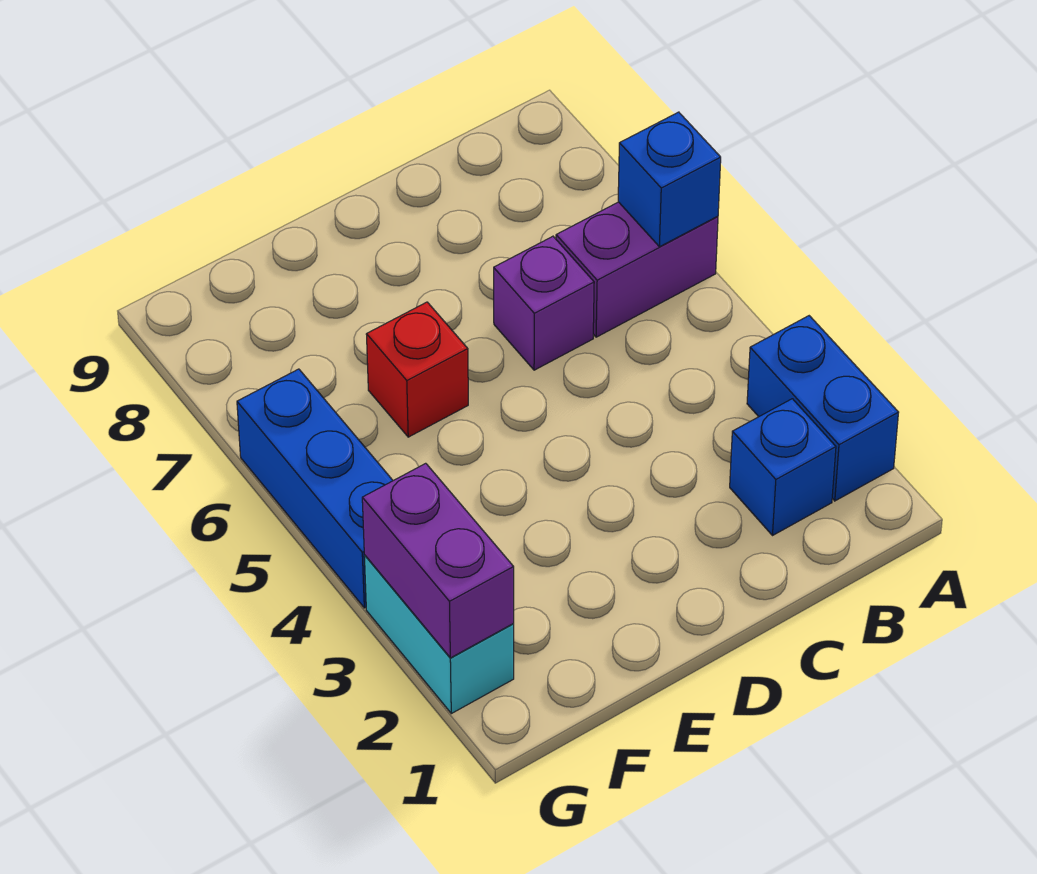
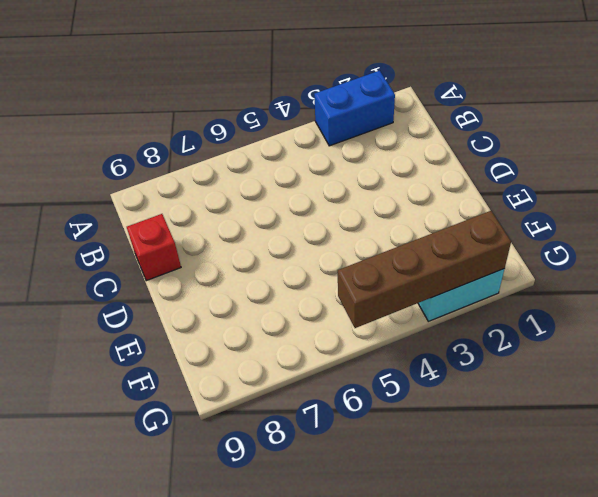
red 1x1 brick [127,214,181,281] -> red 1x1 brick moved to [366,302,468,437]
brown 1x4 brick [338,211,511,328] -> purple 1x2 brick [362,463,514,658]
none -> purple 1x2 brick [556,202,718,337]
none -> blue 1x1 brick [730,399,836,535]

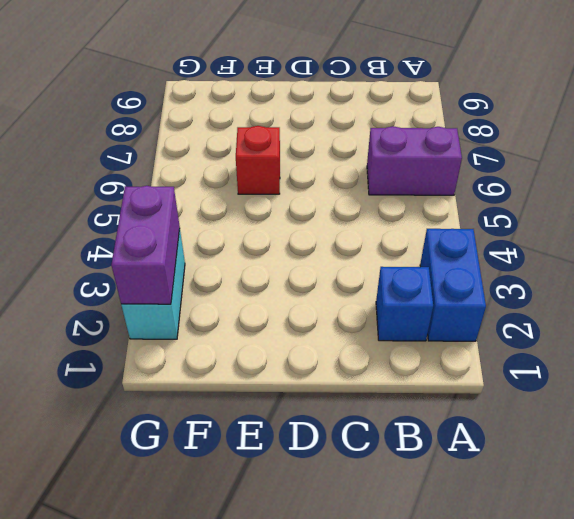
none -> purple 1x1 brick [494,236,594,370]
none -> blue 1x3 brick [237,369,393,608]

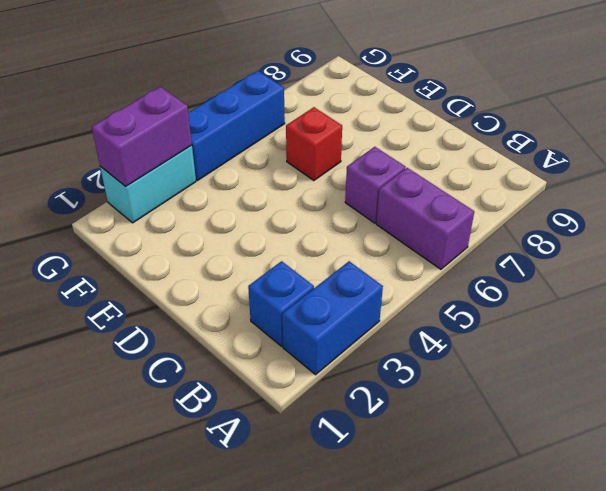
none -> blue 1x1 brick [618,112,721,247]

